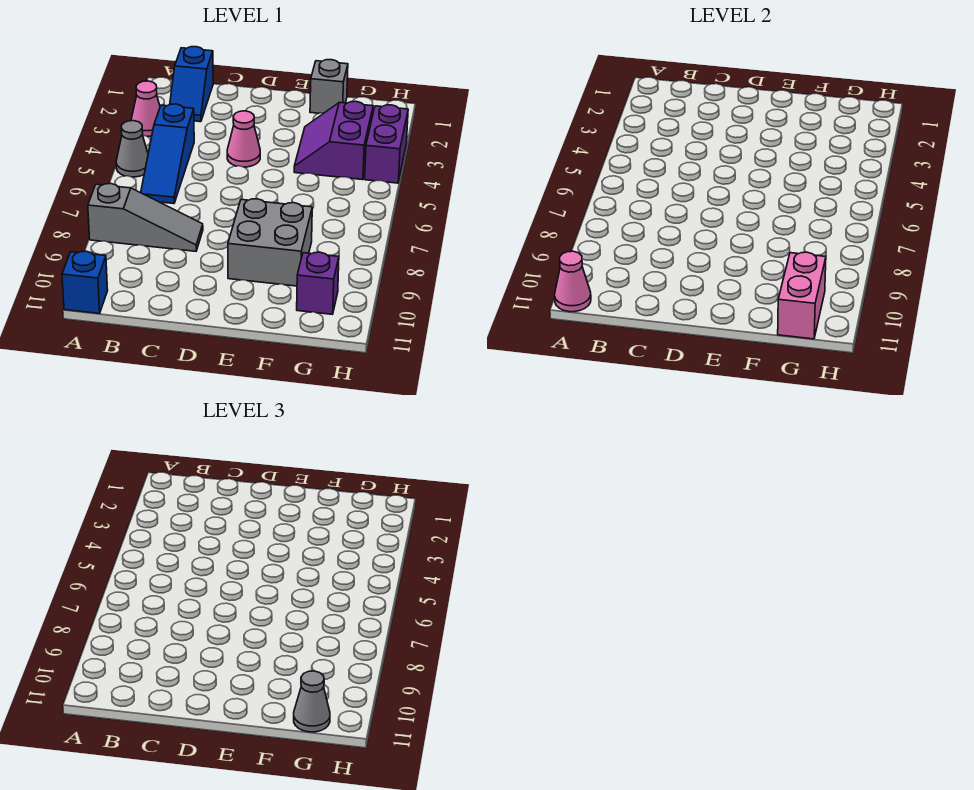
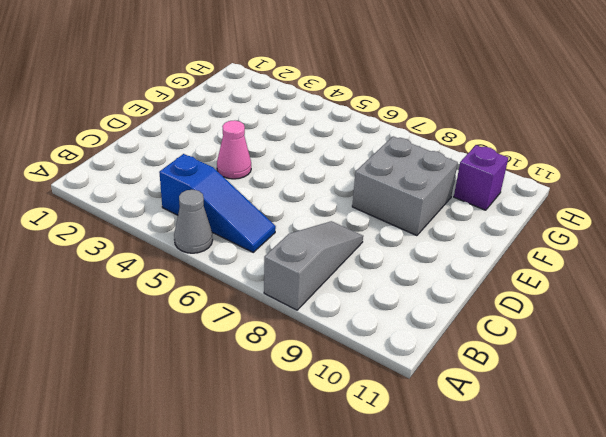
none -> pink 1x1 cone [131,81,160,136]
none -> blue 1x1 brick [62,251,108,313]
none -> blue 1x2 slope [170,47,213,122]

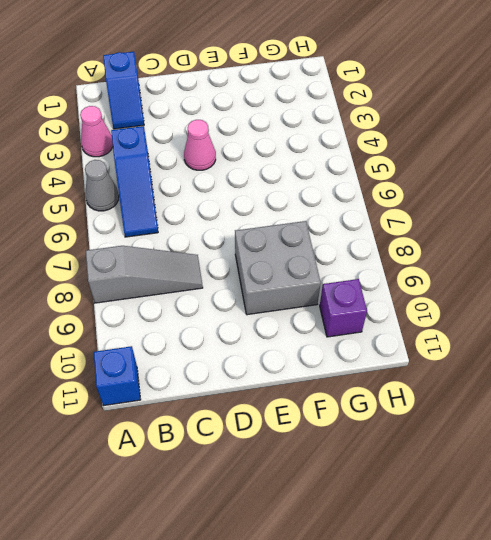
none -> grey 1x1 brick [310,60,348,113]
none -> purple 2x2 slope [294,101,373,180]
none -> purple 1x2 brick [365,105,408,183]

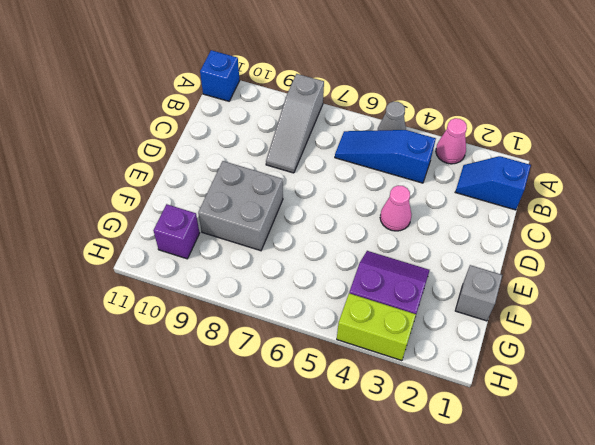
lime 1x2 brick [337,293,416,361] -> purple 1x2 brick [365,105,408,183]
none -> pink 1x1 cone [555,251,591,312]
none -> pink 1x2 brick [778,252,826,339]
none -> grey 1x1 cone [294,671,330,732]

